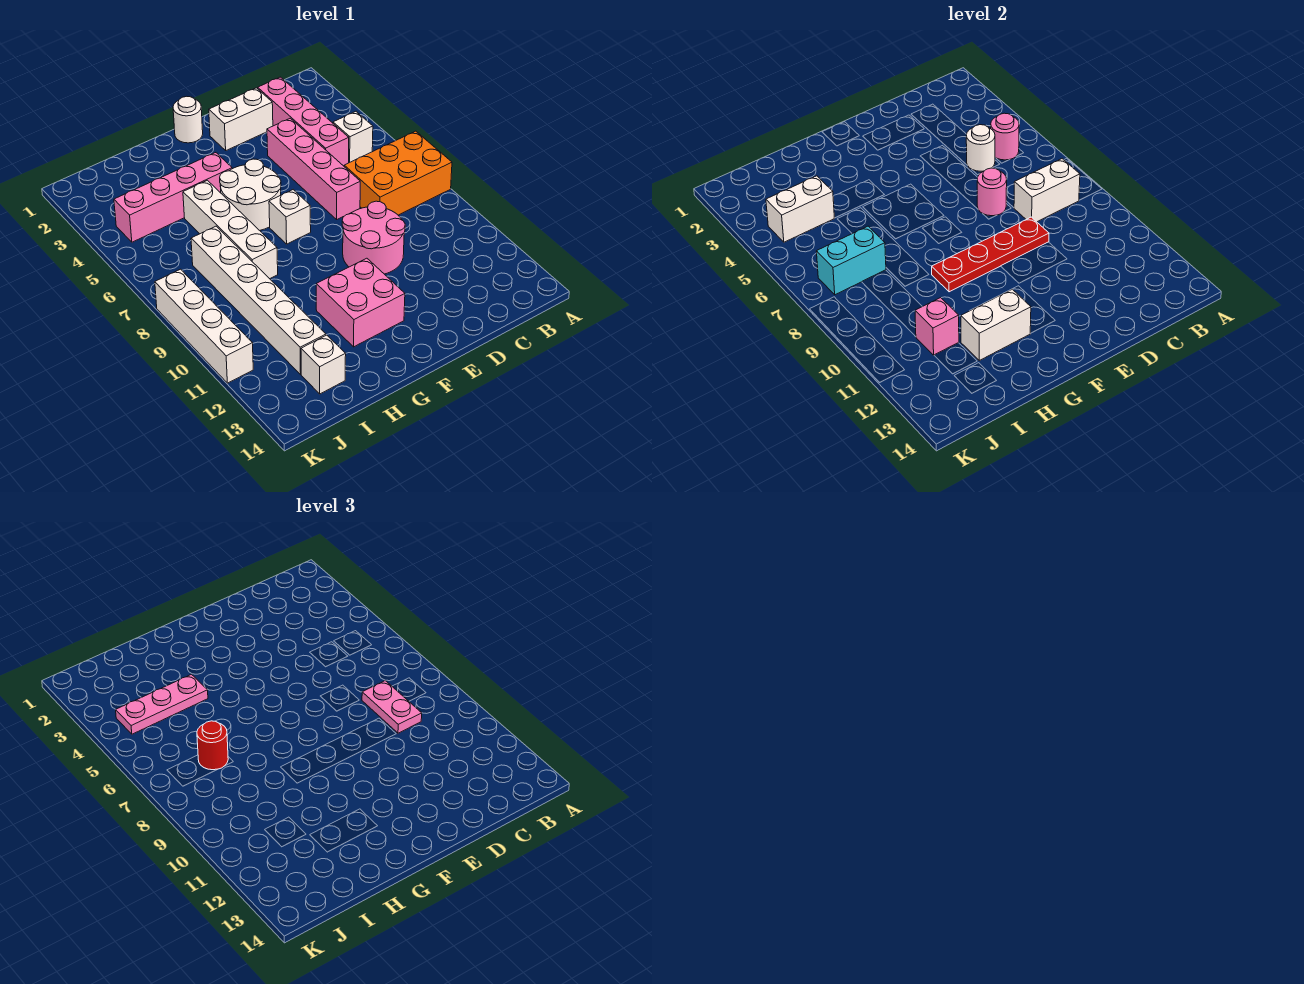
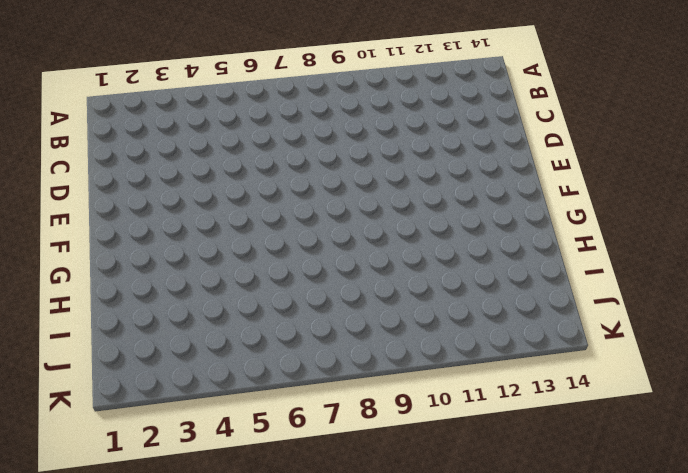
none -> orange 2x3 brick [344,131,452,215]
none -> white 1x1 brick [333,112,373,163]
none -> pink 1x4 brick [258,77,349,166]

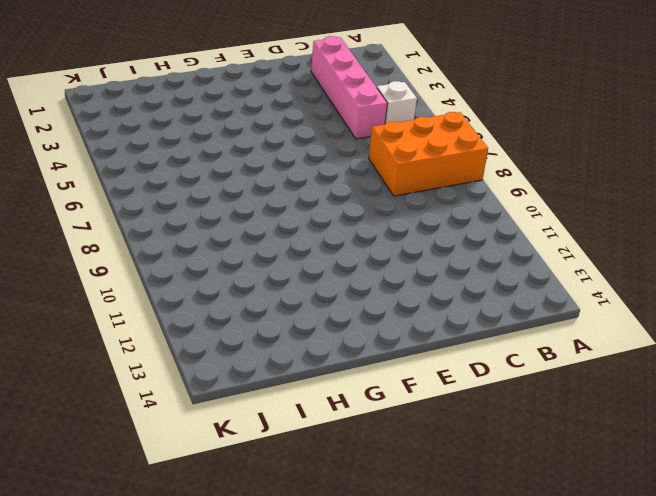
none -> white 1x2 brick [209,88,273,150]
none -> pink 1x4 brick [267,118,360,219]
none -> pink 2x2 round brick [342,201,405,274]

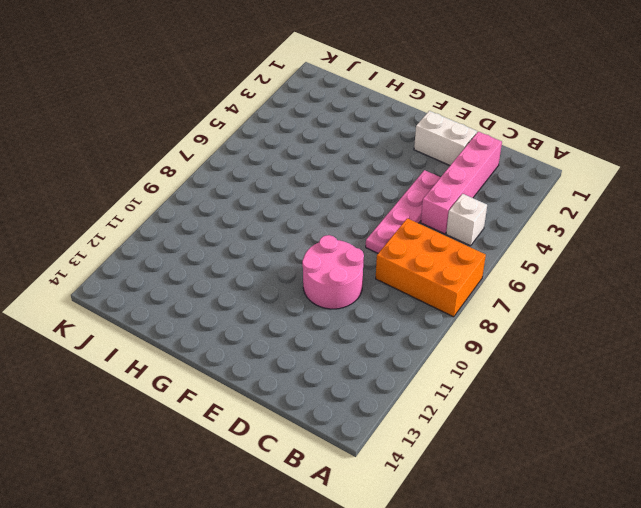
pink 1x4 plate [366,170,440,253] -> pink 1x4 brick [267,118,360,219]
none -> white 1x1 round brick [173,96,203,143]
none -> white 2x2 round brick [220,159,281,230]
none -> white 1x1 brick [269,190,311,244]

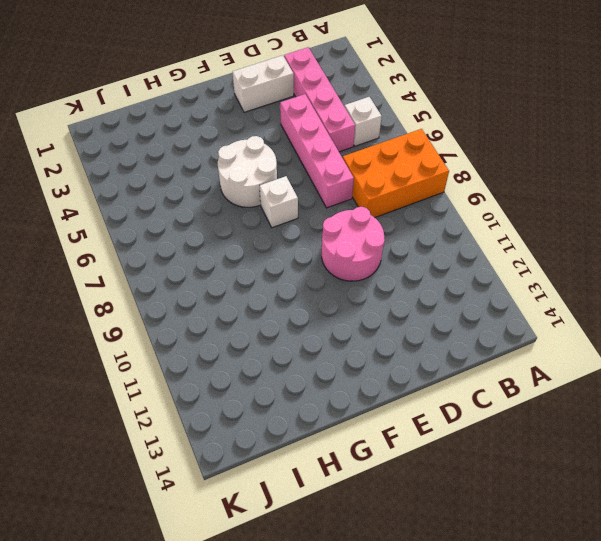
none -> white 1x1 round brick [173,96,203,143]
none -> pink 2x2 brick [316,258,405,347]
none -> pink 1x4 brick [114,153,232,242]

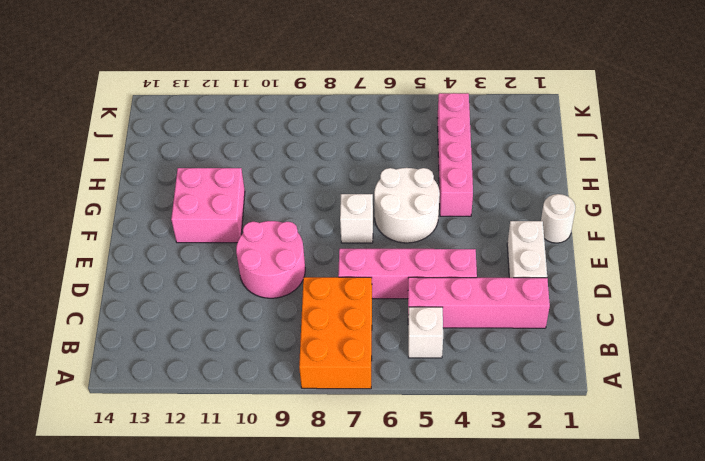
none -> white 1x4 brick [183,180,278,279]
none -> white 1x6 brick [191,226,326,374]
none -> white 1x1 brick [301,335,346,394]

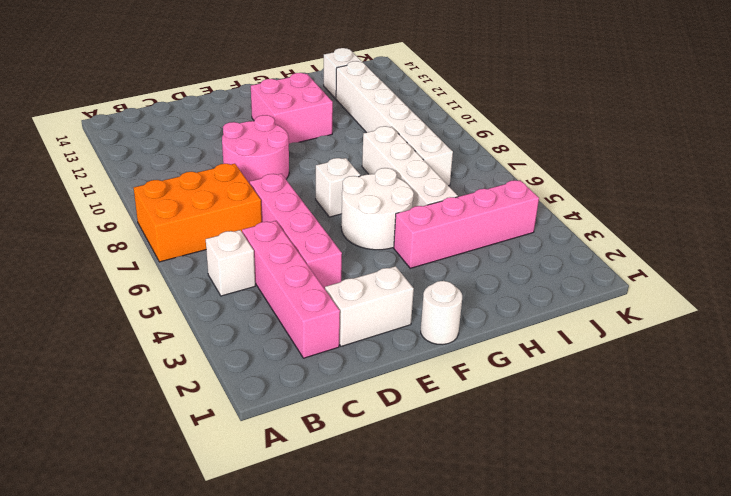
none -> white 1x4 brick [155,269,253,383]
none -> pink 1x1 round brick [991,113,1019,160]
none -> white 1x2 brick [1014,159,1080,222]

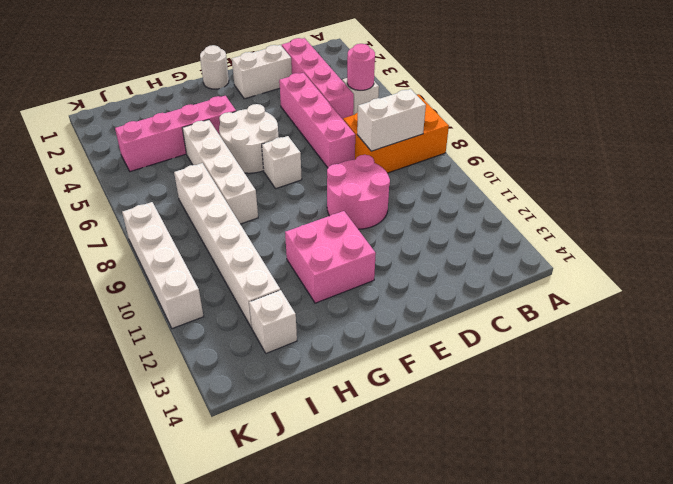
none -> white 1x1 round brick [966,125,995,171]
none -> pink 1x1 round brick [977,168,1007,216]
none -> red 1x4 plate [932,217,1049,292]

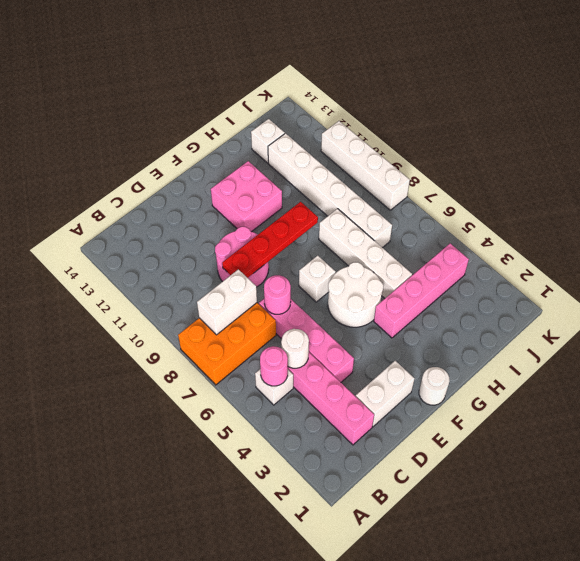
none -> white 1x2 brick [961,289,1031,360]
none -> white 1x2 brick [766,176,834,242]
none -> cyan 1x2 brick [816,226,886,295]

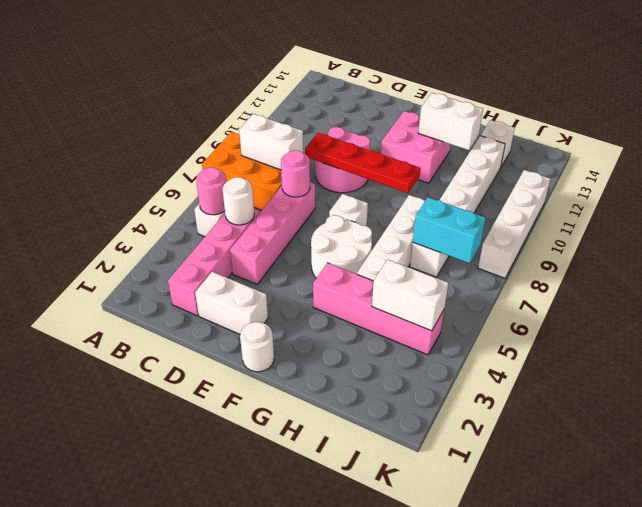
none -> pink 1x1 brick [915,298,959,355]
none -> pink 1x2 plate [362,681,422,733]
none -> pink 1x3 plate [116,674,208,734]

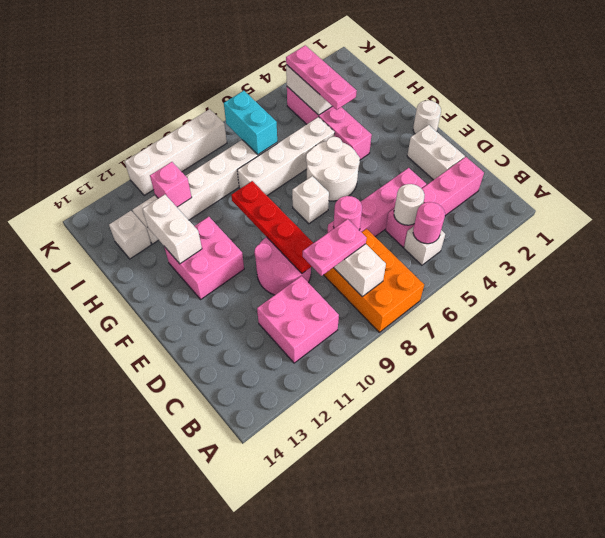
pink 2x2 brick [257,276,339,363] -> none
none -> red 1x1 round brick [197,721,228,770]

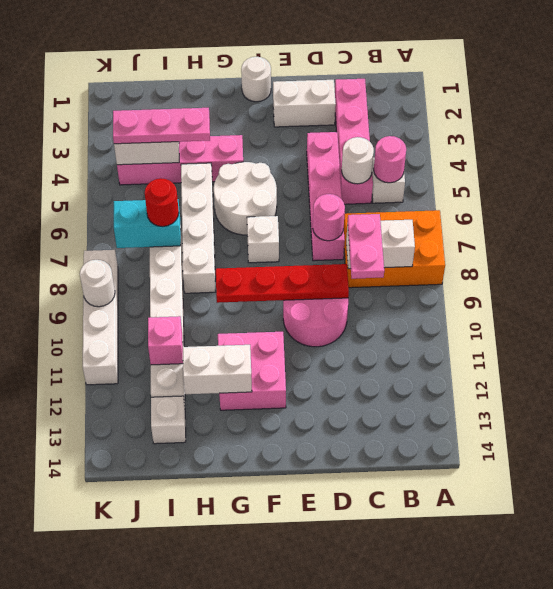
white 1x1 round brick [80,260,115,307] -> none

